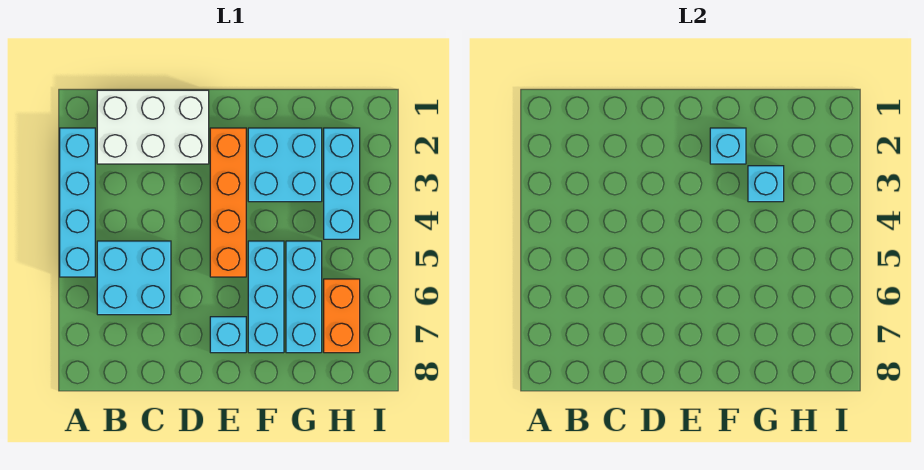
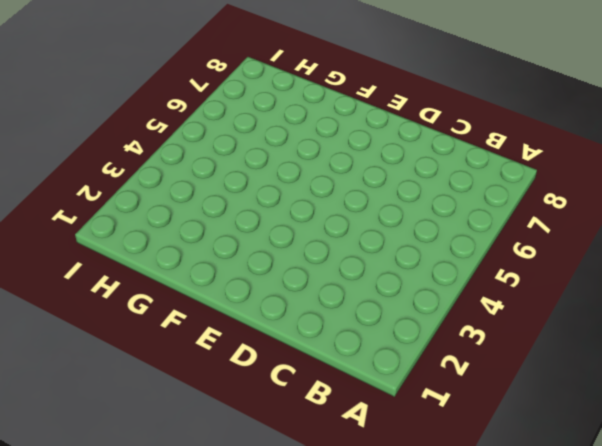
none -> cyan 1x4 brick [60,128,95,277]
none -> white 2x3 brick [97,90,209,164]
none -> cyan 2x2 brick [97,241,171,315]

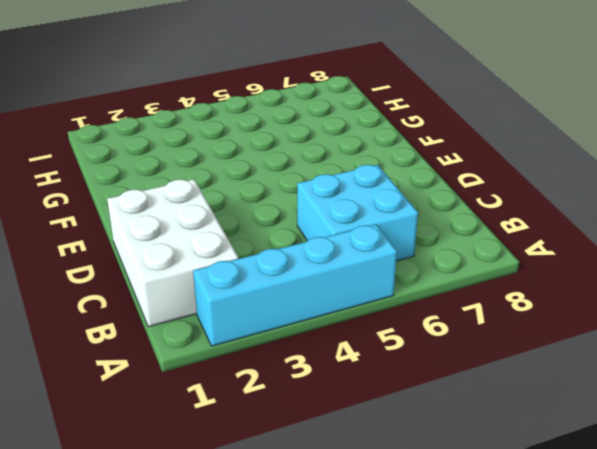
none -> orange 1x4 brick [210,128,246,277]
none -> cyan 1x1 brick [210,317,246,353]
none -> cyan 2x2 brick [248,128,322,202]

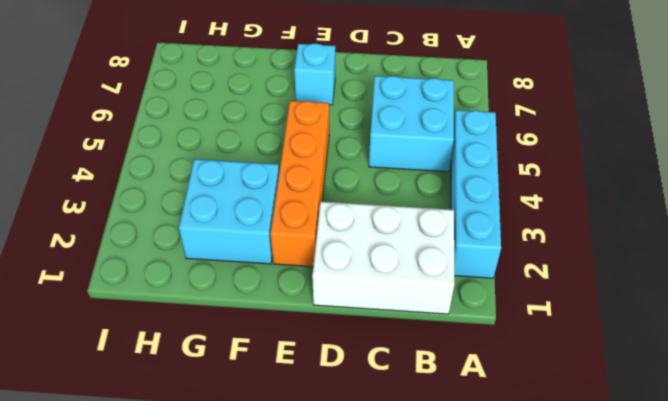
none -> cyan 1x3 brick [248,241,284,353]
none -> cyan 1x3 brick [286,241,322,353]
none -> cyan 1x3 brick [324,128,360,239]

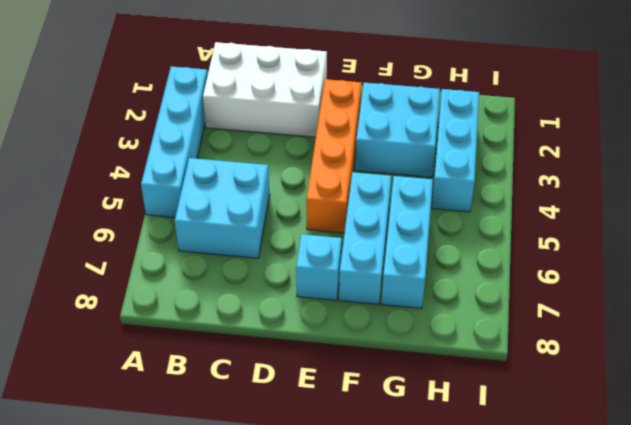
none -> orange 1x2 brick [324,279,360,353]
none -> cyan 1x1 brick [710,128,746,164]
none -> cyan 1x1 brick [748,166,784,202]

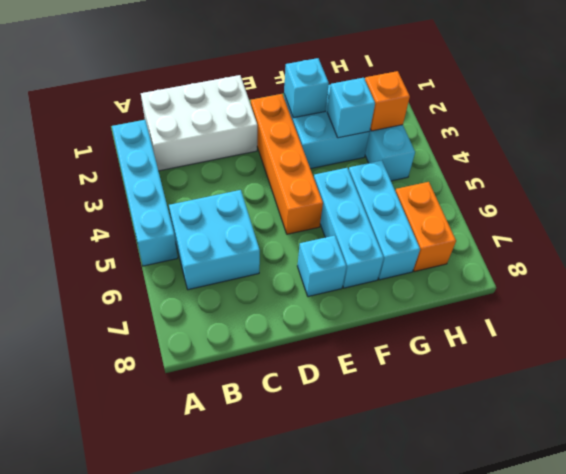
orange 1x1 brick [365,71,410,131] -> none

